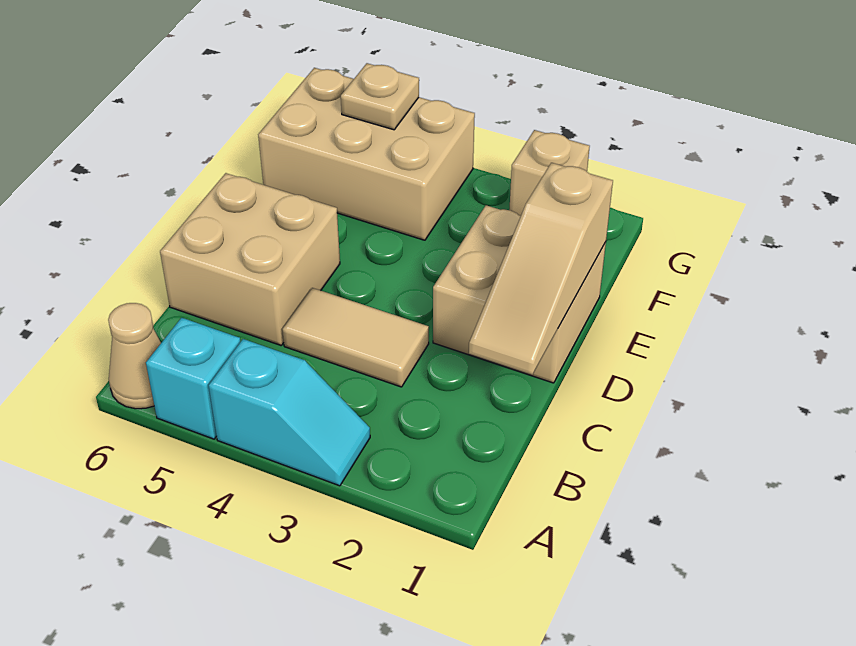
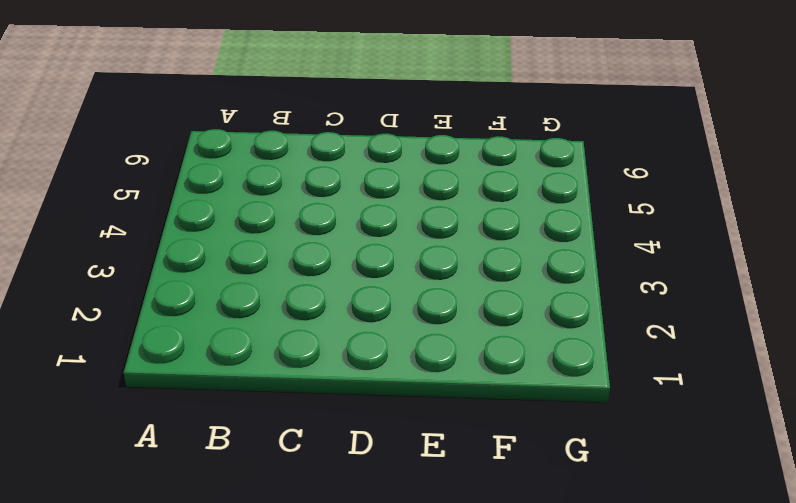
none -> cyan 1x2 slope [209,339,370,486]
none -> cyan 1x1 brick [146,318,240,439]

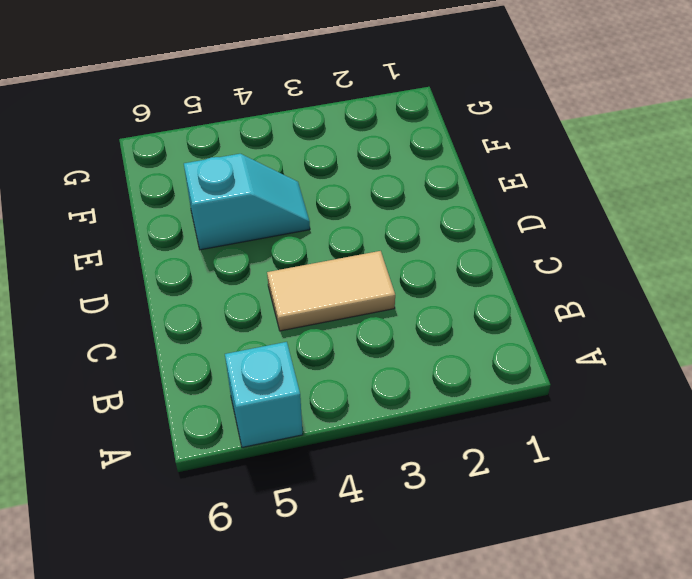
cyan 1x2 slope [184,154,310,250] -> cyan 1x2 slope moved to [209,339,370,486]
none -> tan 1x1 cone [108,303,161,409]
none -> tan 2x2 brick [160,173,340,345]

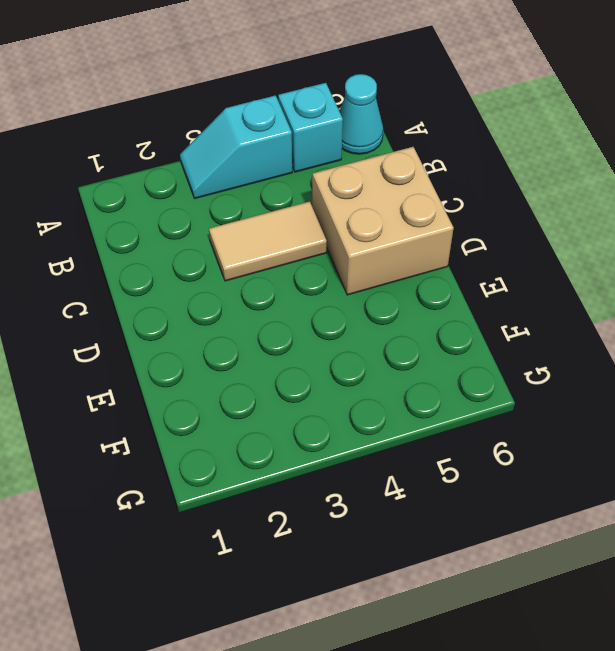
cyan 1x1 cone [340,74,383,154] -> tan 1x1 cone [108,303,161,409]
none -> tan 2x2 brick [433,205,606,383]
none -> tan 2x3 brick [258,68,475,240]

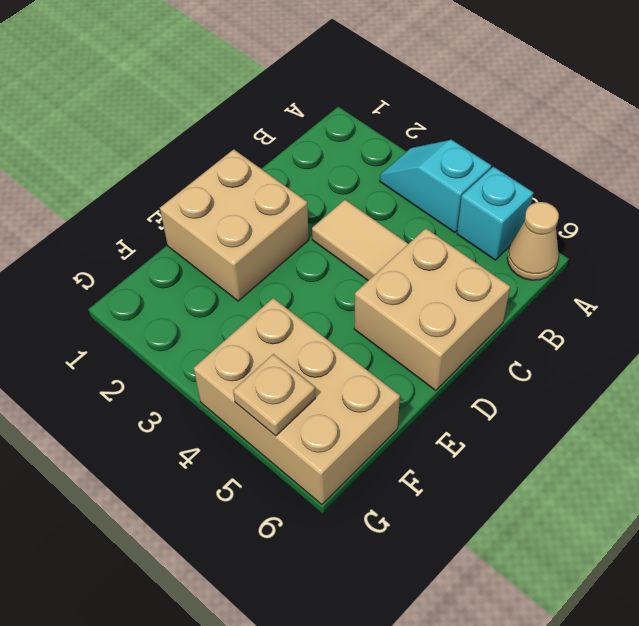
none -> tan 1x1 brick [509,130,590,216]
none -> tan 1x3 slope [469,163,613,375]

